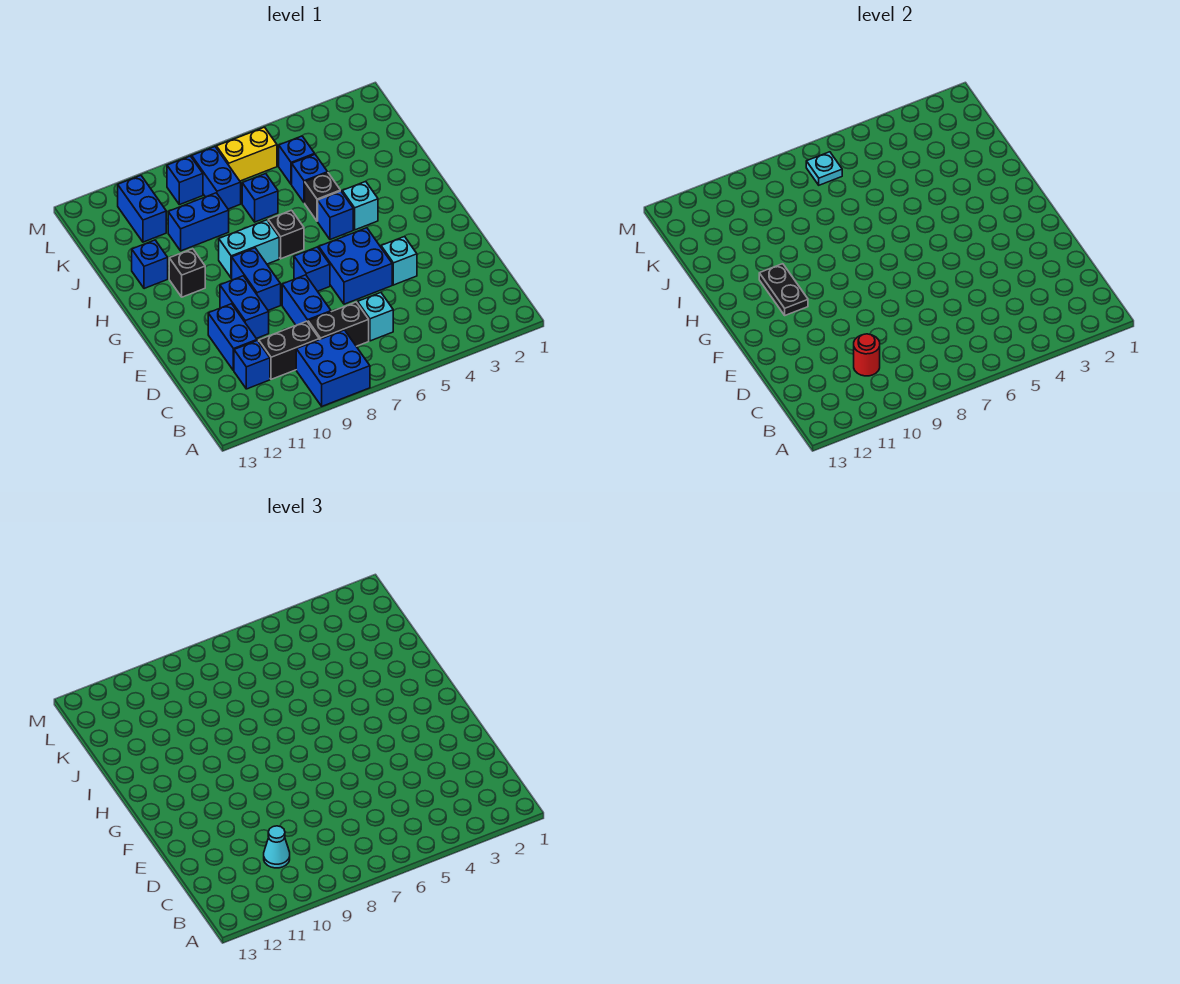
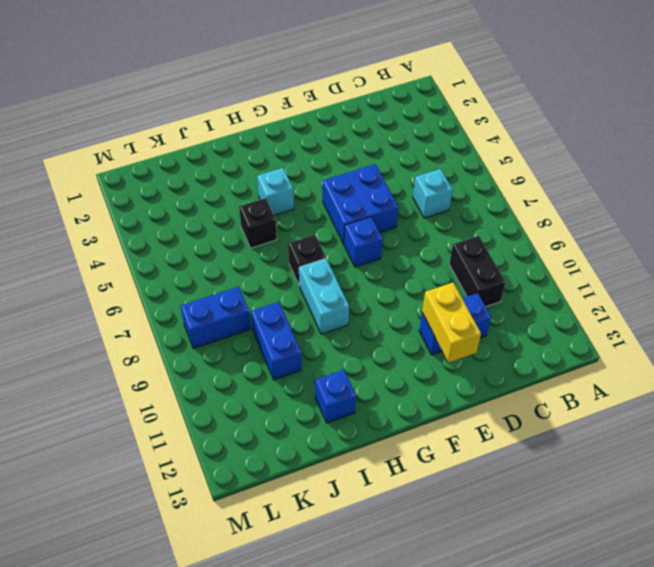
yellow 1x2 brick [422,283,481,363] -> yellow 1x2 brick moved to [216,127,277,181]
none -> blue 2x2 brick [296,330,370,406]
none -> black 1x2 brick [308,302,369,346]
none -> blue 1x1 brick [234,340,270,389]
none -> blue 1x2 brick [282,275,331,325]

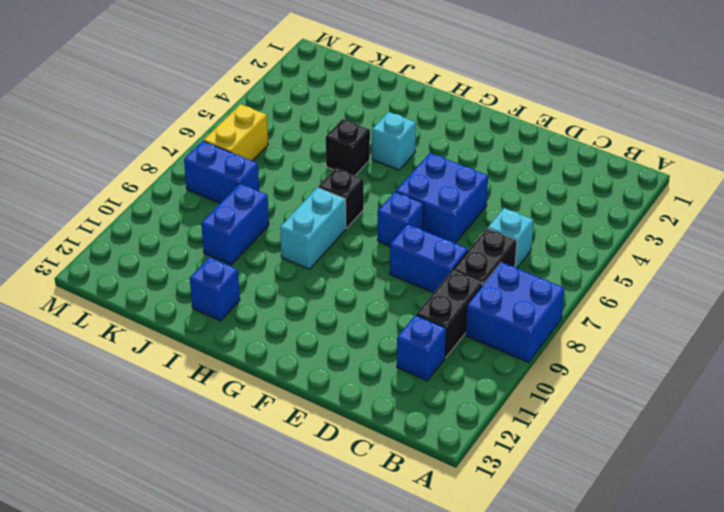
none -> blue 1x2 brick [208,304,257,371]
none -> cyan 1x1 brick [381,236,417,285]
none -> blue 1x2 brick [220,276,269,338]
none -> blue 1x2 brick [232,248,281,310]

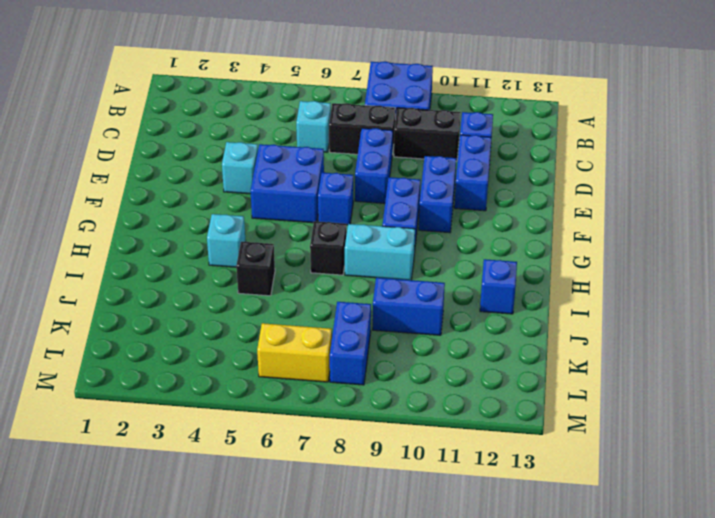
none -> blue 1x1 brick [318,191,353,240]
none -> black 1x1 brick [169,249,205,297]
none -> blue 1x1 brick [292,155,328,203]
none -> blue 1x1 brick [242,174,278,222]

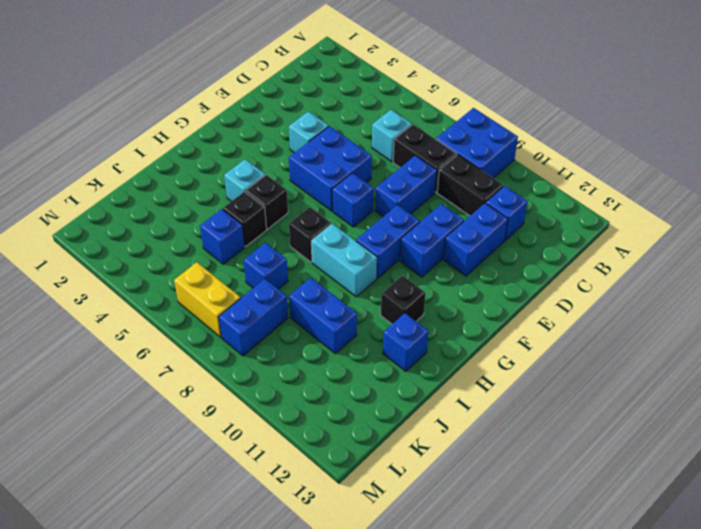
black 1x1 brick [245,175,288,229] -> blue 1x1 brick [318,191,353,240]
none -> blue 1x1 brick [279,136,315,185]
none -> blue 1x2 brick [118,175,166,242]
none -> blue 1x1 brick [167,156,203,205]
none -> red 1x1 round brick [854,334,880,376]

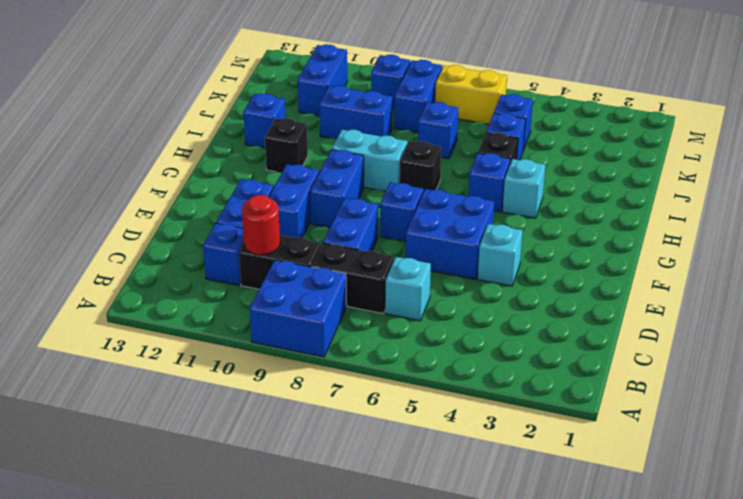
none -> black 1x2 plate [759,264,808,315]
none -> cyan 1x1 plate [806,152,842,185]
none -> cyan 1x1 cone [264,826,290,868]

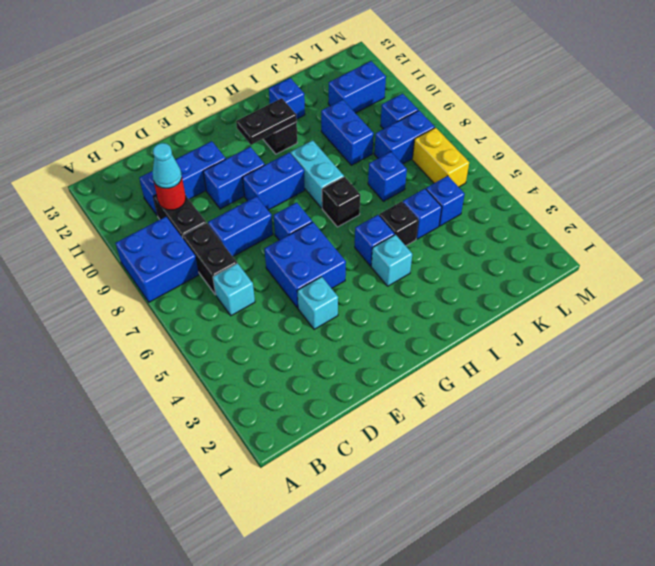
none -> cyan 1x1 plate [806,152,842,185]

